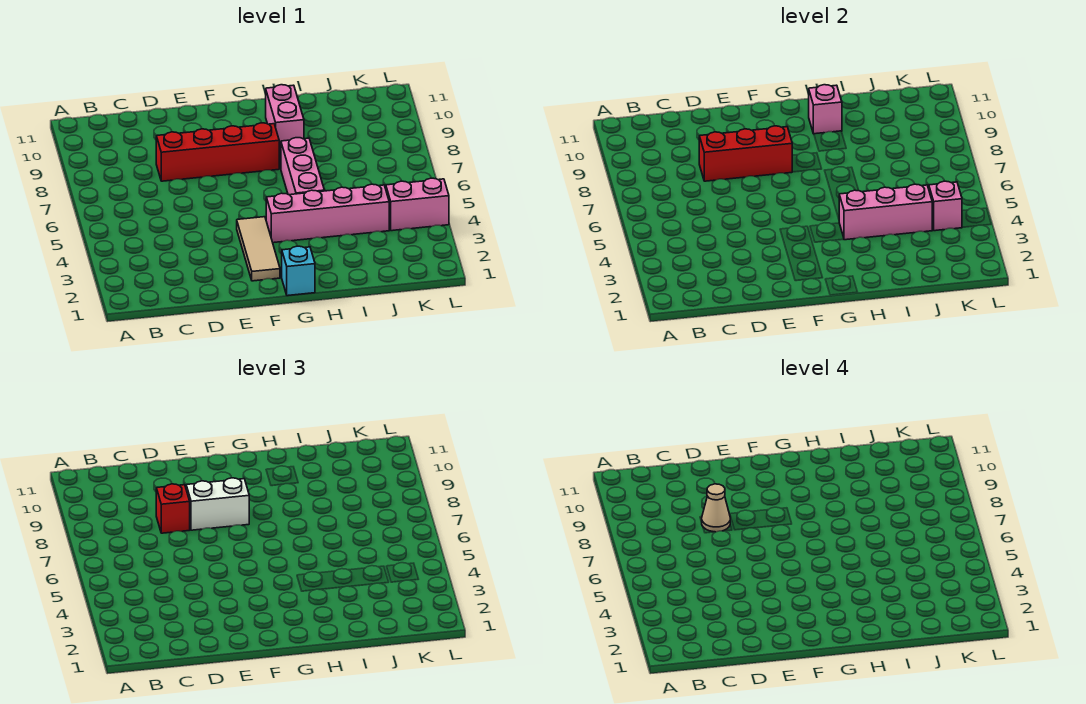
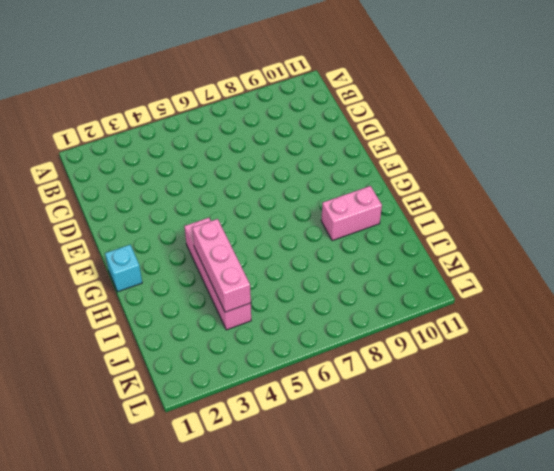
none -> red 1x4 brick [156,123,279,181]
none -> tan 1x3 tile [237,217,280,281]
none -> pink 1x3 brick [281,138,324,195]

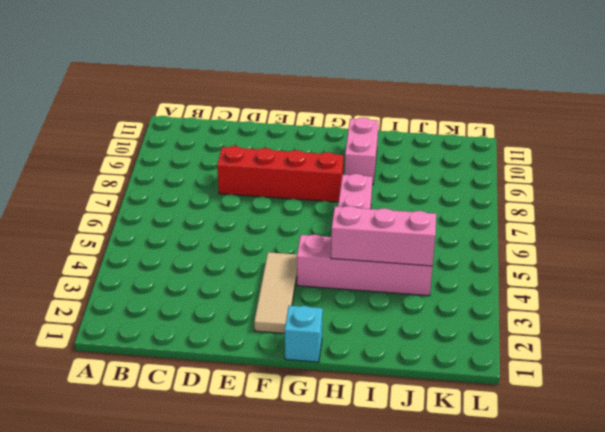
none -> pink 1x2 brick [386,178,449,231]
none -> red 1x3 brick [699,126,792,181]
none -> pink 1x1 brick [809,85,842,134]

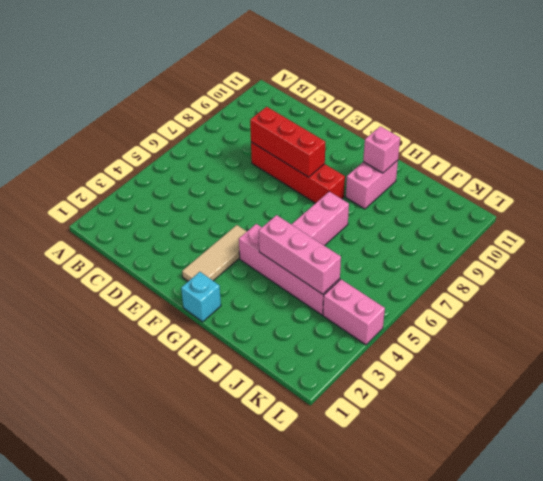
none -> pink 1x1 brick [929,181,962,231]
none -> red 1x1 brick [156,484,190,533]
none -> white 1x2 brick [186,478,249,530]

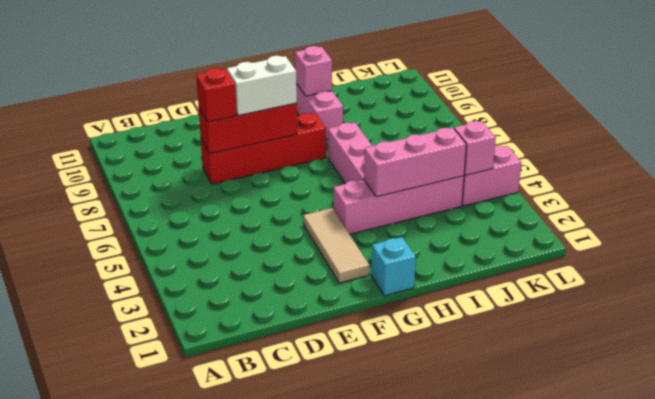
none -> tan 1x1 cone [702,484,730,532]

